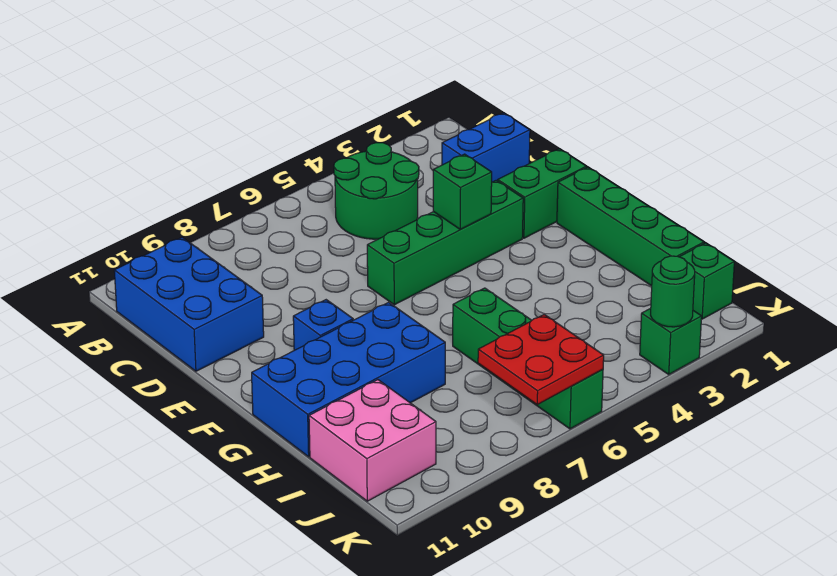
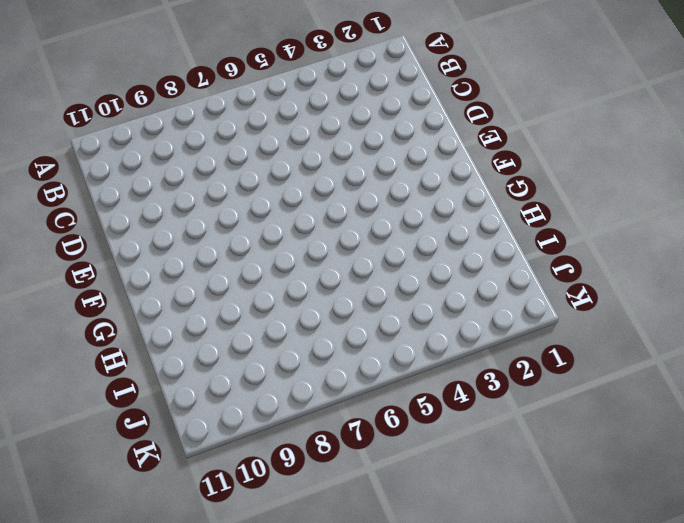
none -> green 2x2 round brick [334,143,419,239]
none -> blue 2x3 brick [114,237,264,371]
none -> blue 1x2 brick [442,113,530,182]

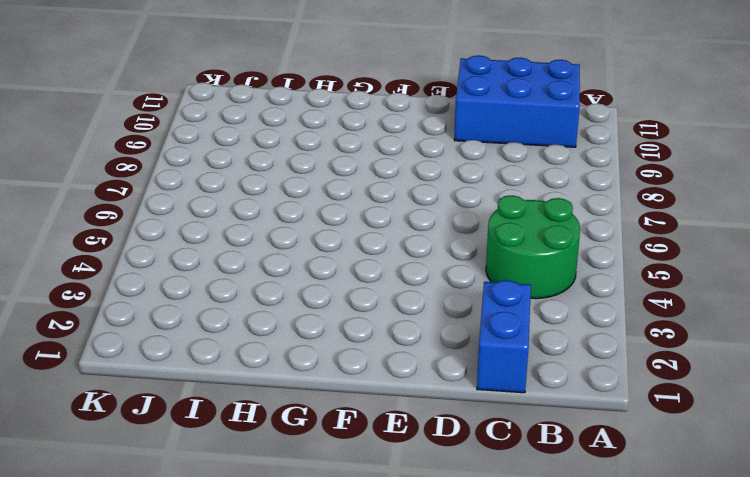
none -> green 1x2 brick [498,149,586,238]
none -> green 1x4 brick [367,180,523,305]
none -> green 1x4 brick [557,167,704,286]

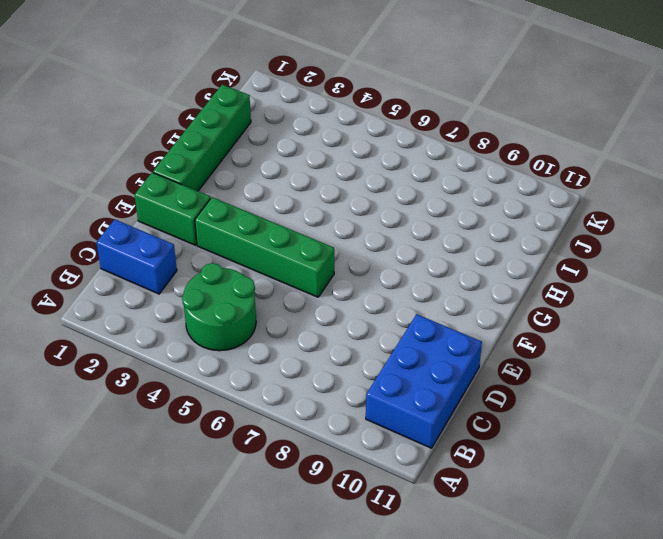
none -> blue 1x1 brick [293,300,353,350]
none -> blue 2x4 brick [252,302,445,457]
none -> green 1x4 brick [453,288,603,429]

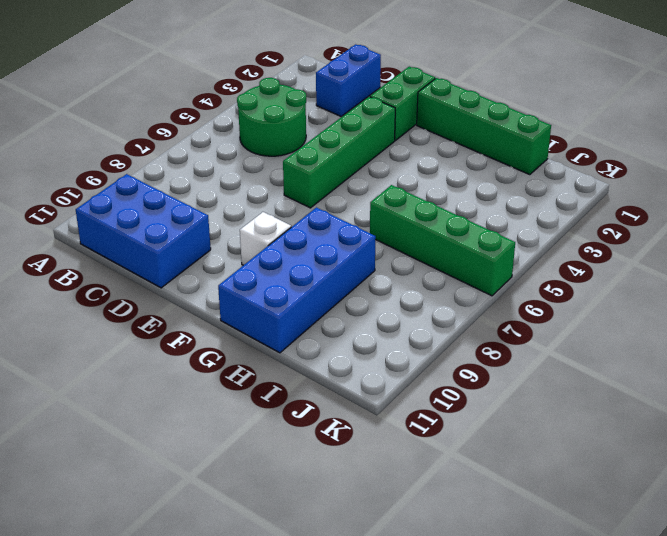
white 1x1 brick [240,212,291,265] -> blue 1x1 brick [293,300,353,350]
none -> pink 2x2 brick [309,380,436,501]
none -> green 1x1 brick [680,243,734,319]
none -> green 1x1 brick [640,308,702,374]

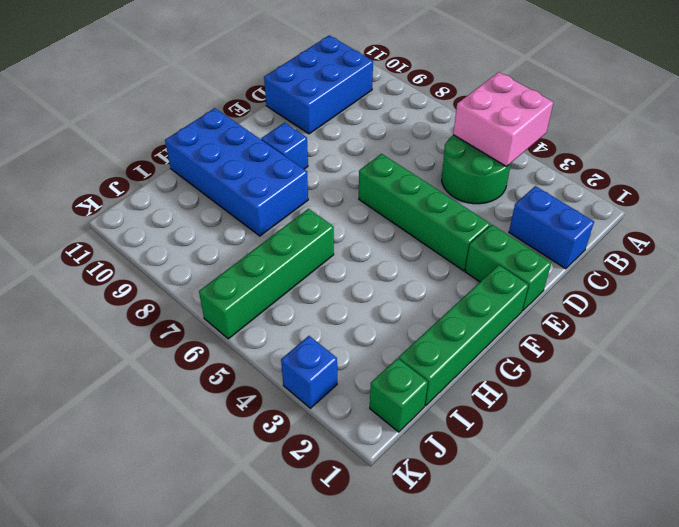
pink 2x2 brick [453,72,553,167] -> pink 2x2 brick moved to [309,380,436,501]
blue 1x1 brick [281,336,337,408] -> green 1x1 brick [640,308,702,374]
none -> green 1x1 brick [433,154,492,229]
none -> red 2x2 plate [478,315,604,404]
none -> green 1x1 round brick [651,256,695,327]

